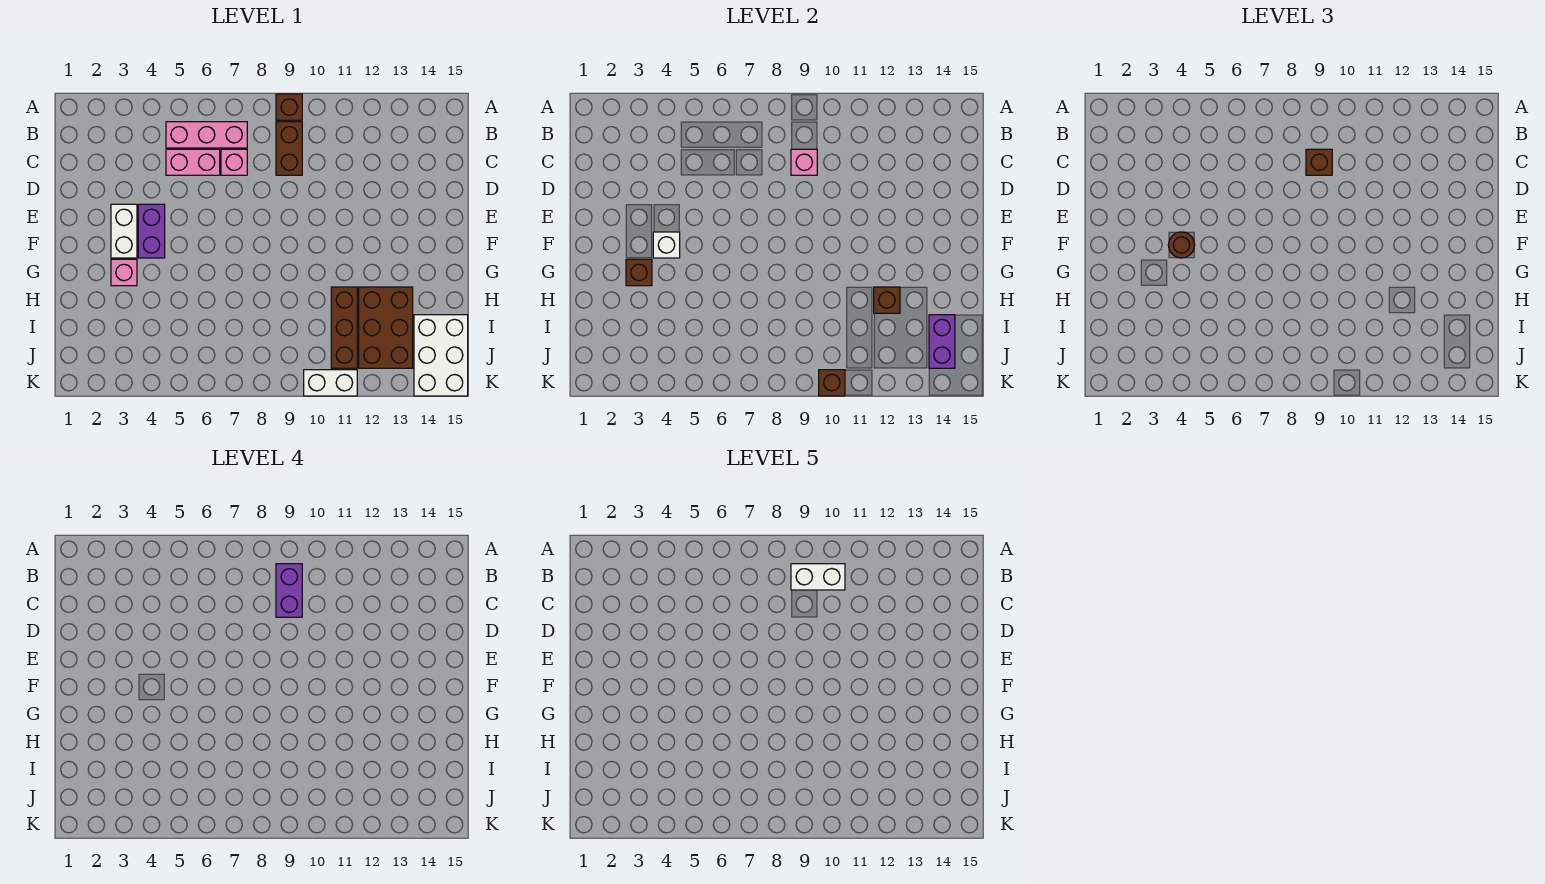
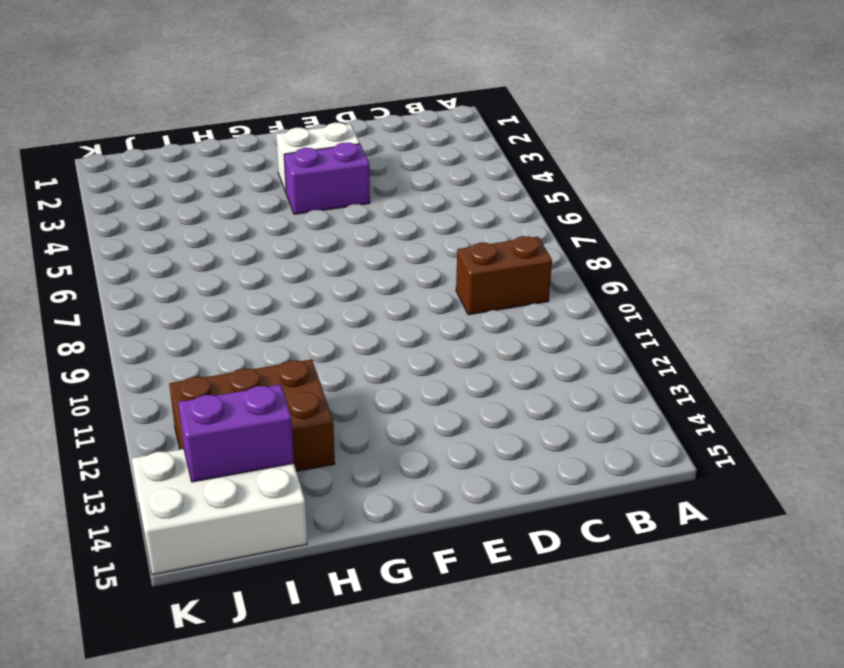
none -> brown 1x1 brick [276,94,302,120]
none -> pink 1x3 brick [166,122,247,148]
none -> pink 1x2 brick [166,149,220,175]

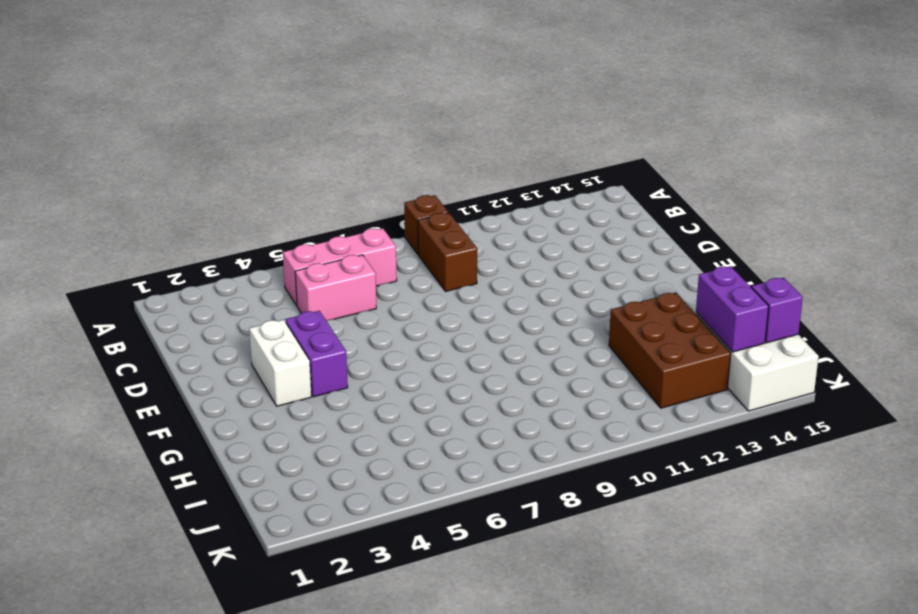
purple 1x1 brick [751,278,803,343] -> none
none -> pink 1x1 brick [221,149,247,175]
none -> pink 1x1 brick [111,259,137,286]
none -> brown 1x3 brick [331,287,357,368]

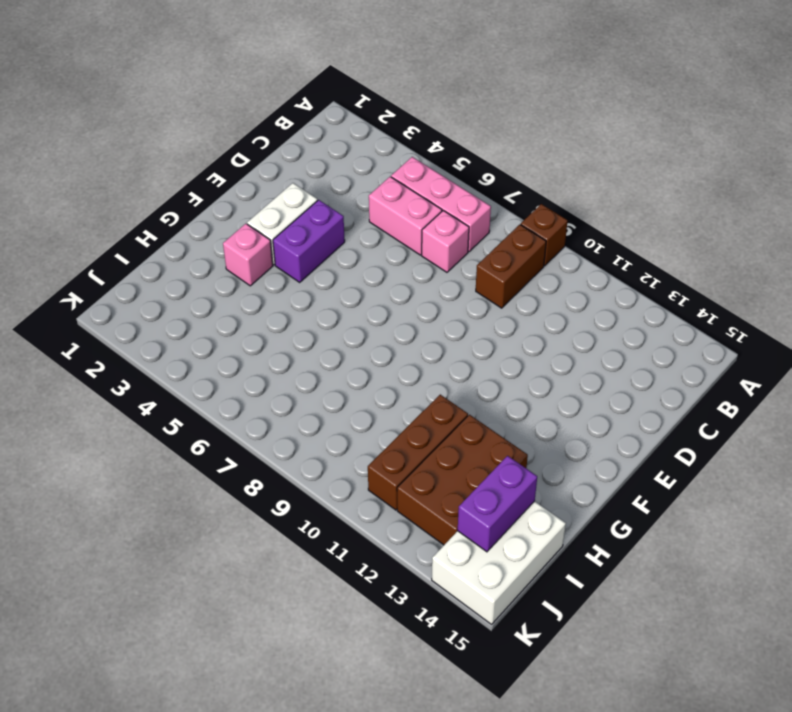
none -> white 1x2 brick [304,370,357,396]
none -> pink 1x1 brick [791,149,817,175]
none -> white 1x1 brick [653,232,680,258]

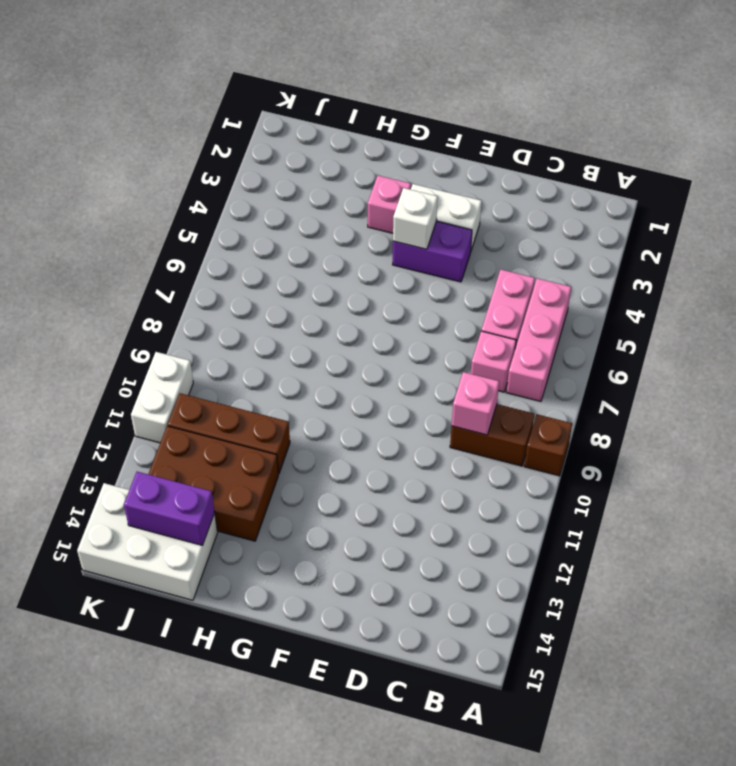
none -> brown 1x1 brick [626,259,652,286]
none -> brown 1x1 brick [874,287,900,313]
none -> brown 1x1 brick [819,370,845,396]

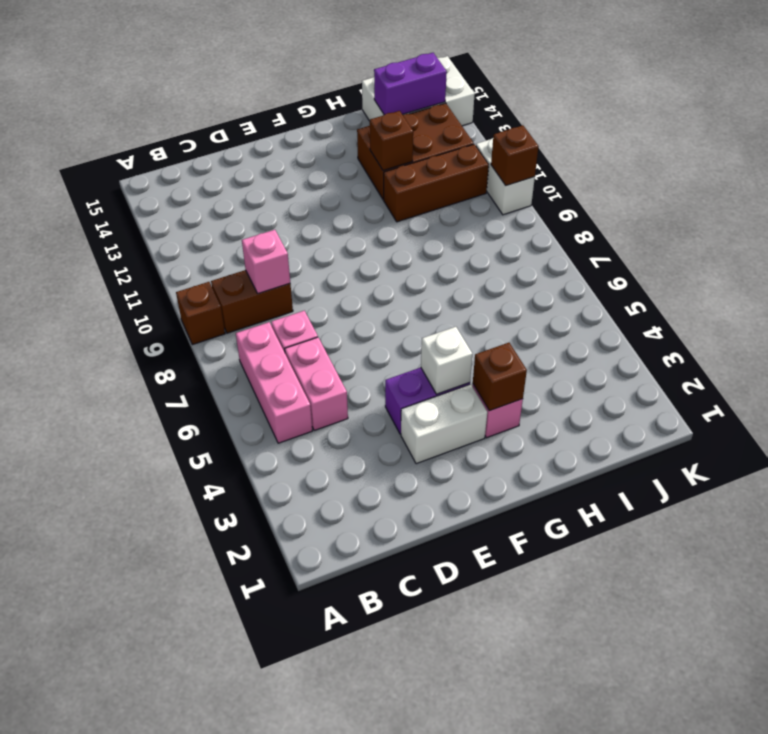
none -> brown 1x1 brick [1306,149,1332,175]
none -> brown 1x1 round brick [1168,232,1195,258]
none -> purple 1x2 brick [276,564,302,617]

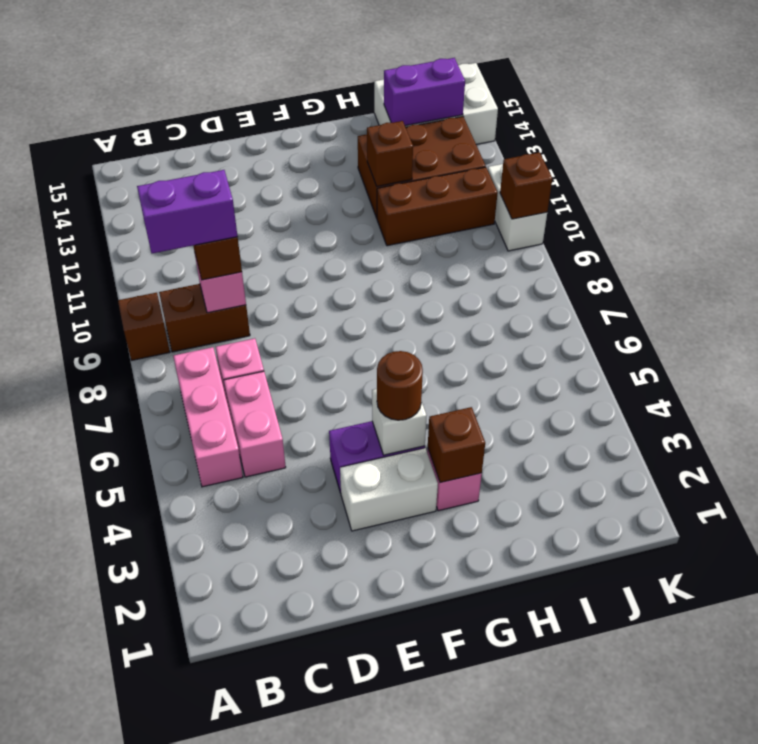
none -> white 1x2 brick [791,564,845,590]

